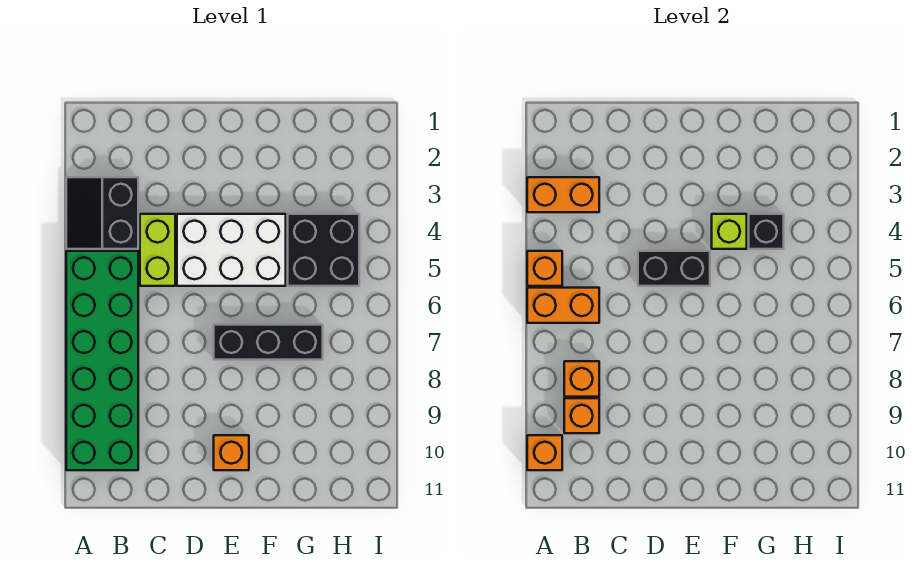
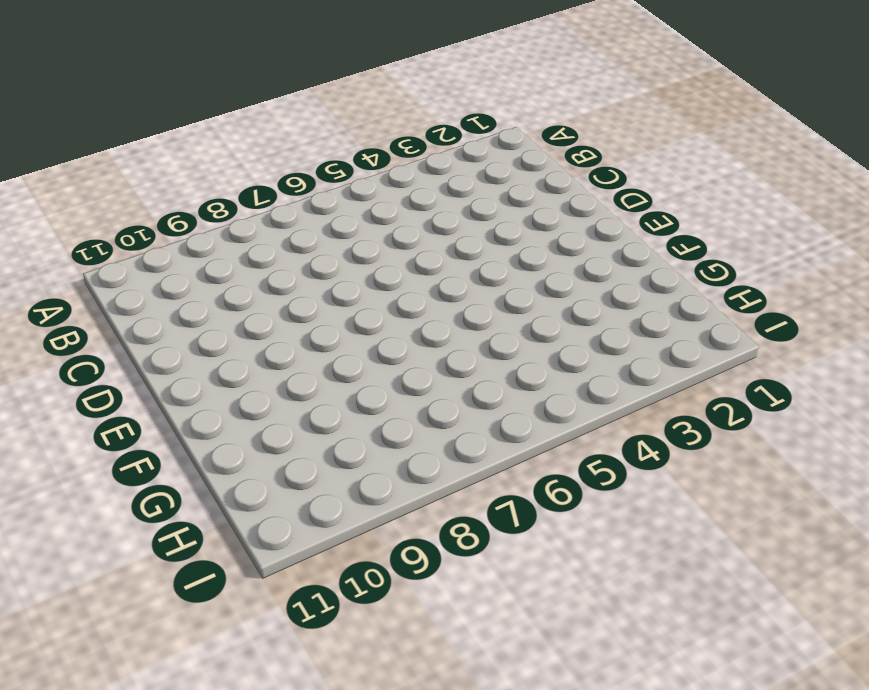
none -> black 2x2 slope [66,177,138,249]
none -> green 2x6 brick [66,251,138,470]
none -> lime 1x2 brick [140,214,175,286]

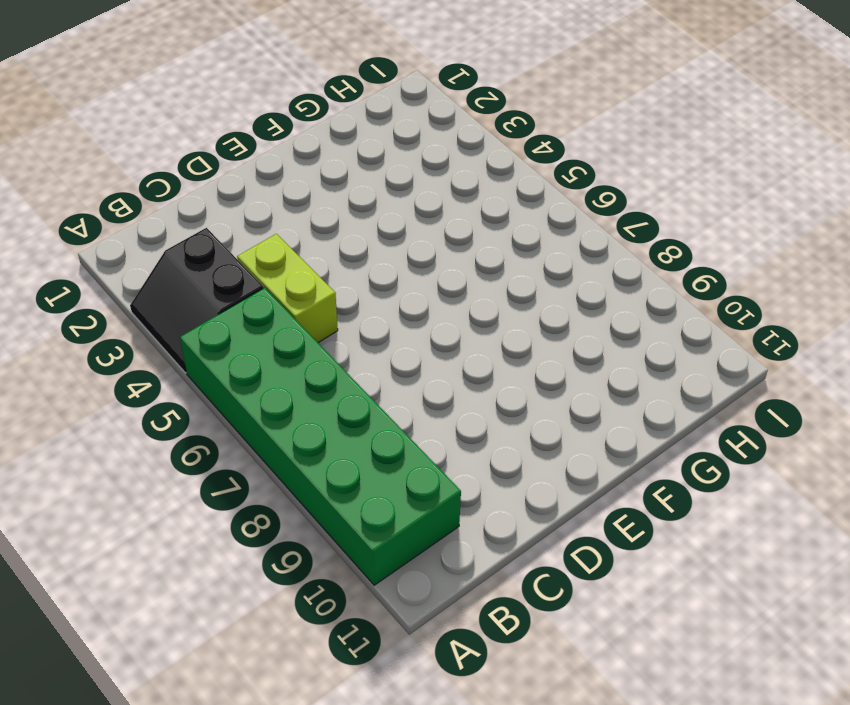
none -> white 2x3 brick [177,214,286,286]
none -> black 1x3 brick [214,325,323,360]
none -> orange 1x1 brick [214,435,249,470]

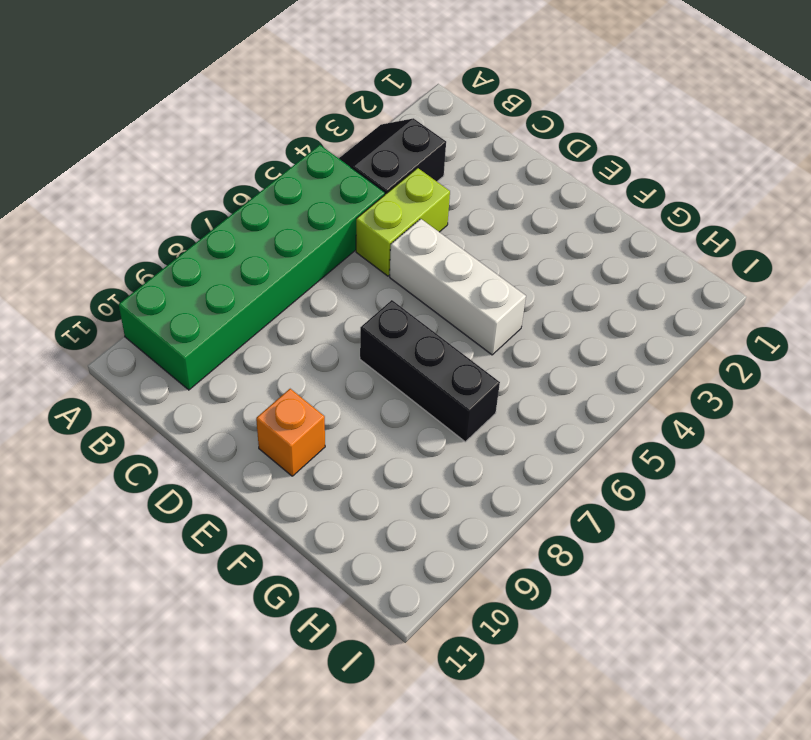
white 1x3 brick [390,219,526,355] -> white 2x3 brick [177,214,286,286]
none -> black 2x2 brick [288,214,359,286]
none -> orange 1x2 brick [527,177,599,212]
none -> orange 1x1 brick [527,251,562,286]

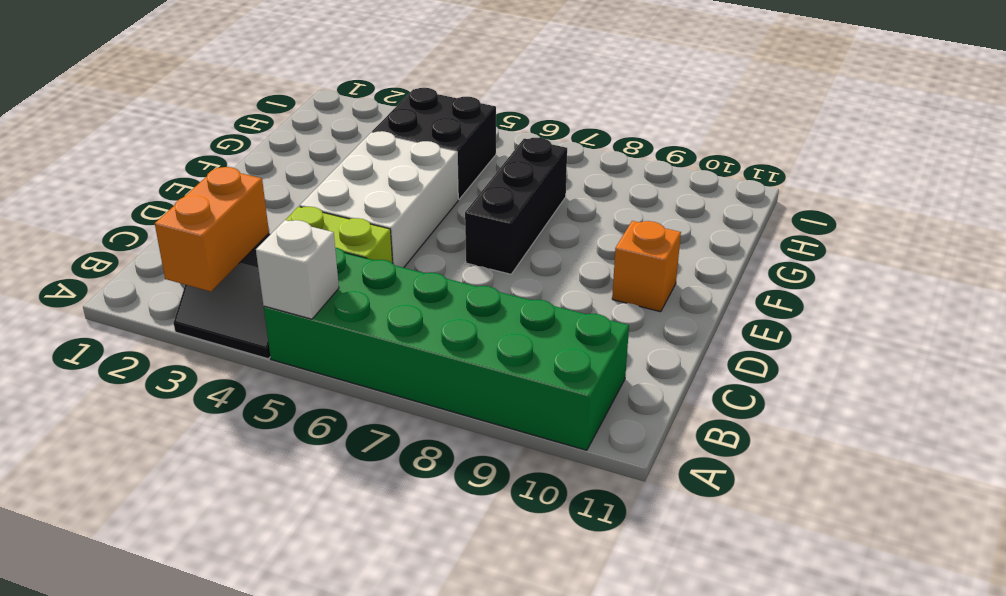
white 1x1 brick [256,220,339,319] -> orange 1x1 brick [527,251,562,286]
none -> orange 1x2 brick [527,288,599,323]
none -> orange 1x1 brick [527,435,562,470]
none -> orange 1x1 brick [564,361,599,397]

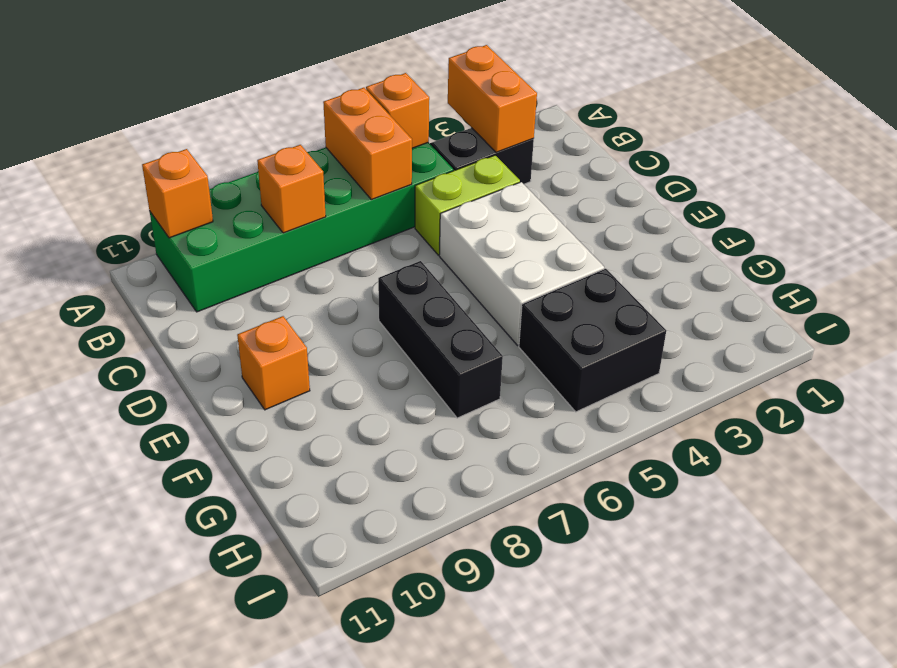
none -> orange 1x1 brick [564,398,599,433]
none -> black 1x2 brick [638,251,710,286]
none -> lime 1x1 brick [712,214,747,249]

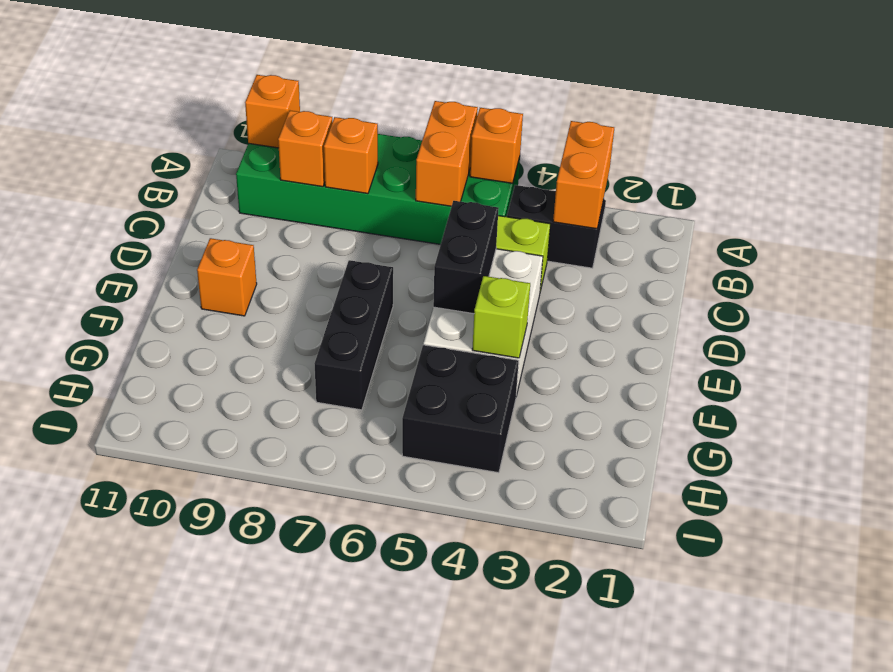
none -> black 1x1 brick [749,214,784,249]

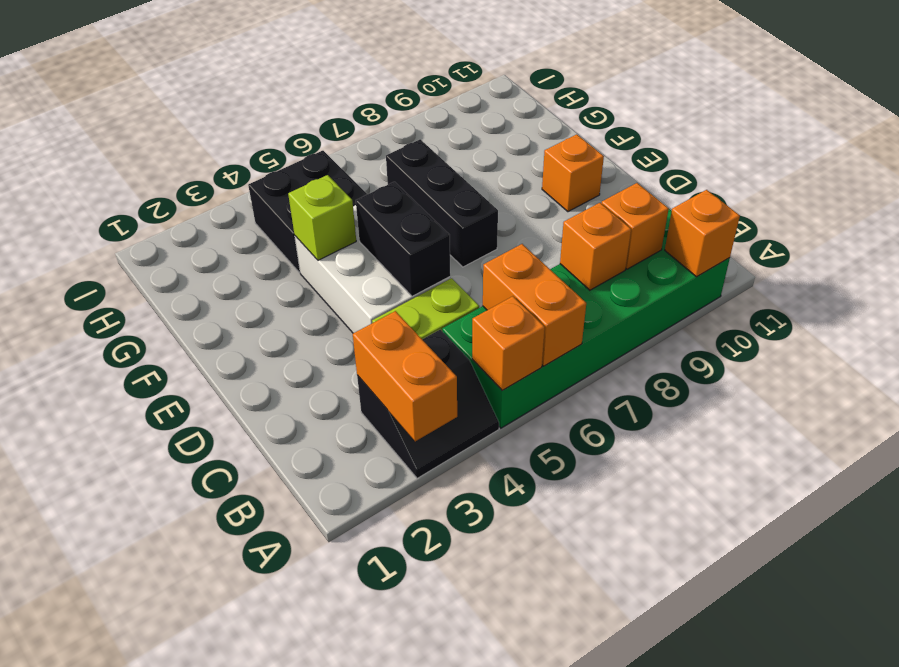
none -> black 1x1 brick [749,214,784,249]

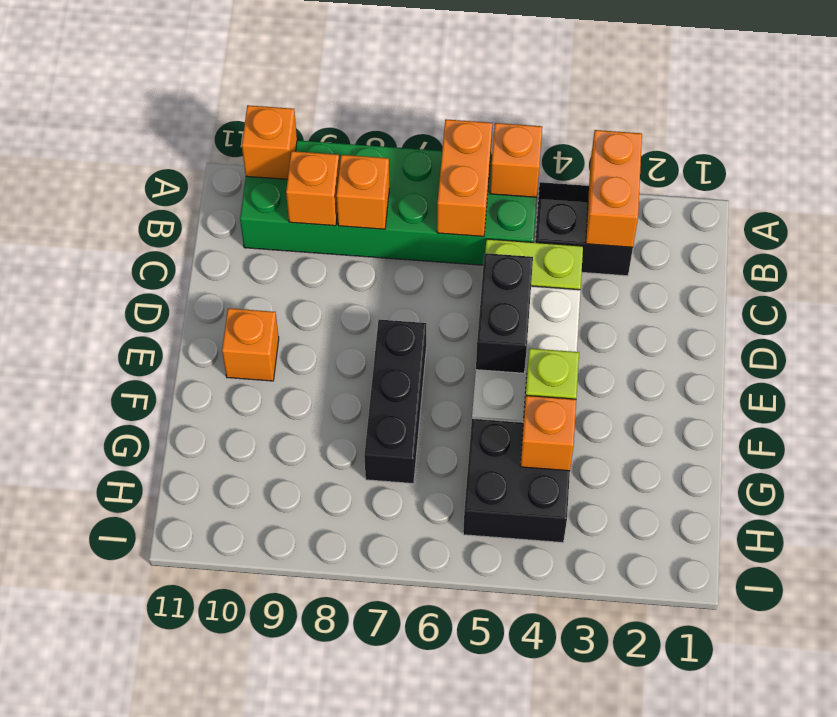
orange 1x1 brick [520,396,576,471] -> black 1x1 brick [749,214,784,249]

